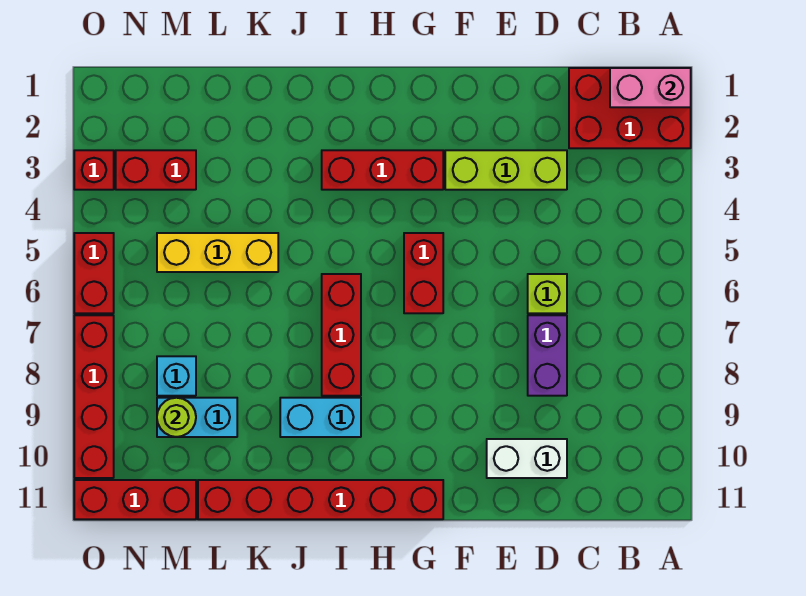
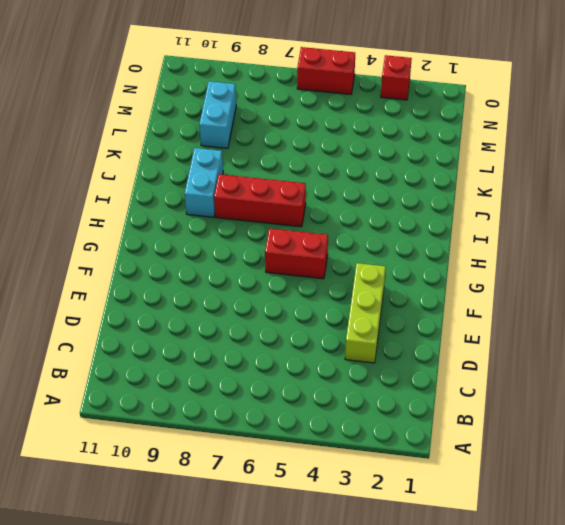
none -> red 2x3 brick [569,68,691,148]
none -> lime 1x1 brick [528,274,567,313]
none -> purple 1x2 brick [528,315,567,396]

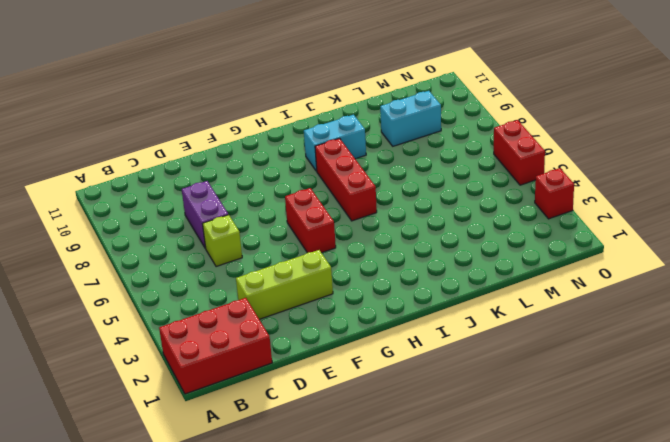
none -> white 1x2 brick [487,439,567,478]
none -> red 1x3 brick [322,150,443,190]
none -> red 1x6 brick [198,480,443,519]

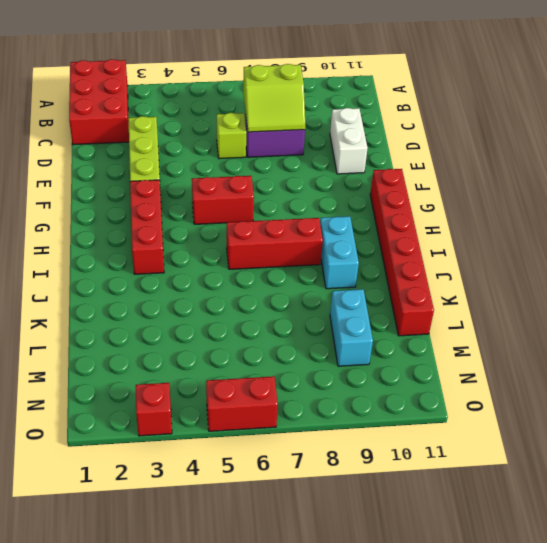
lime 2x2 slope [243,64,305,132] -> none
none -> yellow 1x3 brick [157,233,278,272]
none -> red 1x2 brick [116,150,196,190]
none -> cyan 1x1 brick [157,356,196,396]

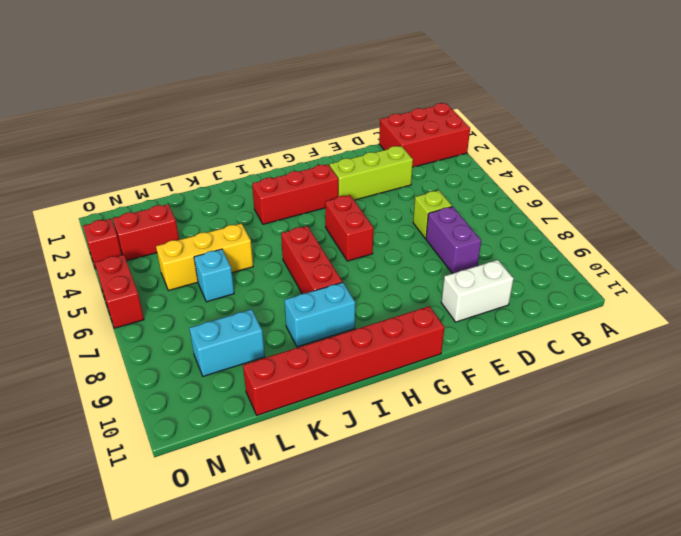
cyan 1x1 brick [194,249,234,302] -> cyan 1x1 brick moved to [157,356,196,396]
none -> red 1x3 brick [74,480,196,519]
none -> red 1x4 brick [74,315,114,478]
none -> pink 1x2 brick [610,68,691,107]

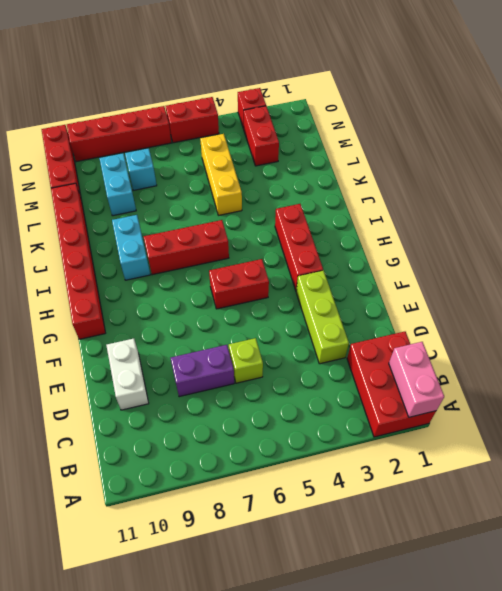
none -> lime 1x1 round brick [157,398,196,437]

